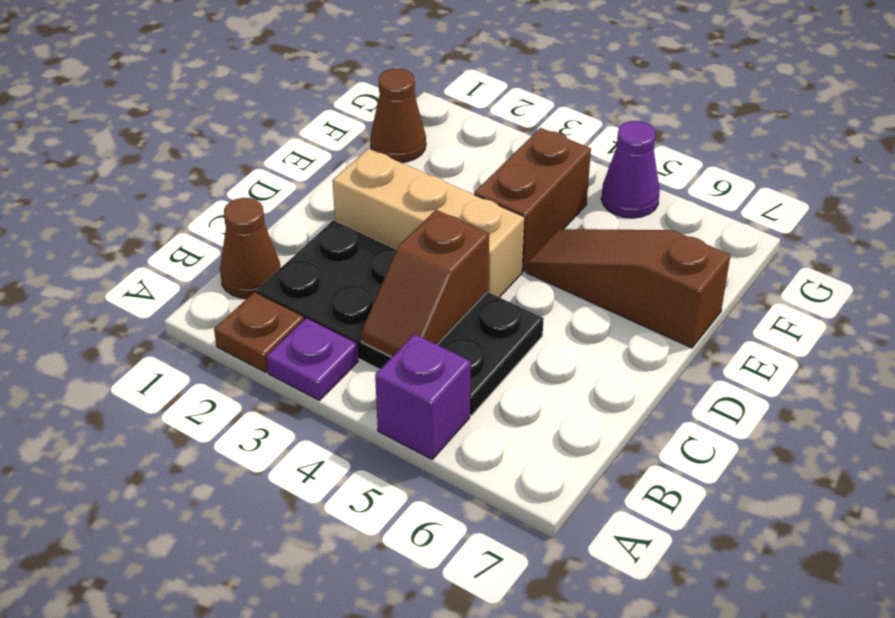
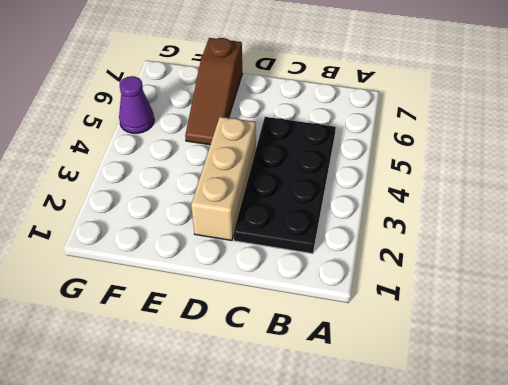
none -> brown 1x1 plate [214,292,304,372]
none -> purple 1x1 plate [267,318,358,400]

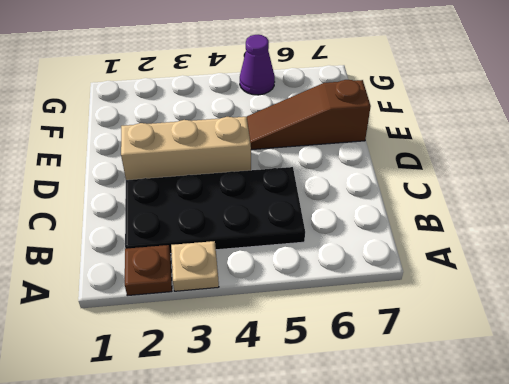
tan 1x1 plate [171,241,219,291] -> purple 1x1 plate [267,318,358,400]
none -> purple 1x1 brick [375,334,471,459]
none -> brown 1x1 cone [220,198,281,299]

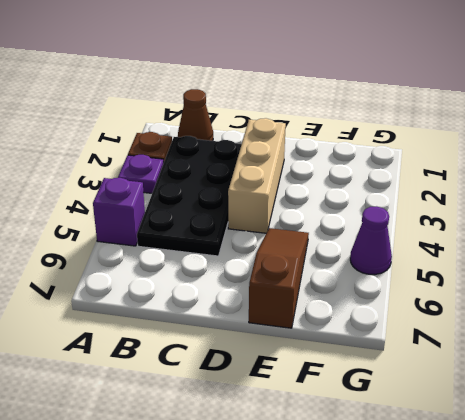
none -> brown 1x2 brick [474,128,591,271]
none -> brown 1x1 cone [370,69,426,163]

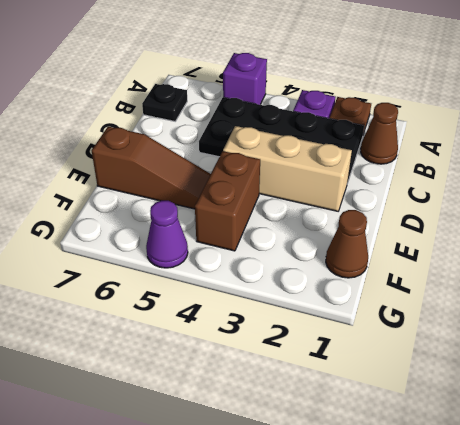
black 1x1 plate [142,84,187,121] -> none
none -> brown 1x2 slope [361,210,489,357]

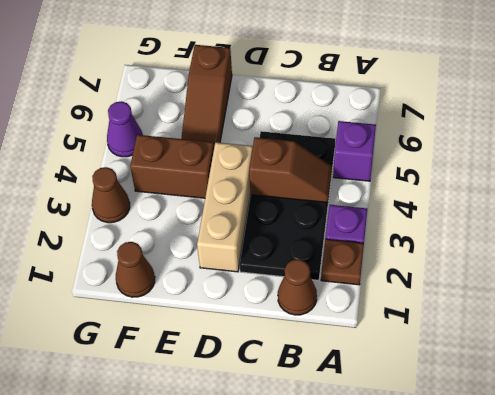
brown 1x1 cone [92,167,130,223] -> none

